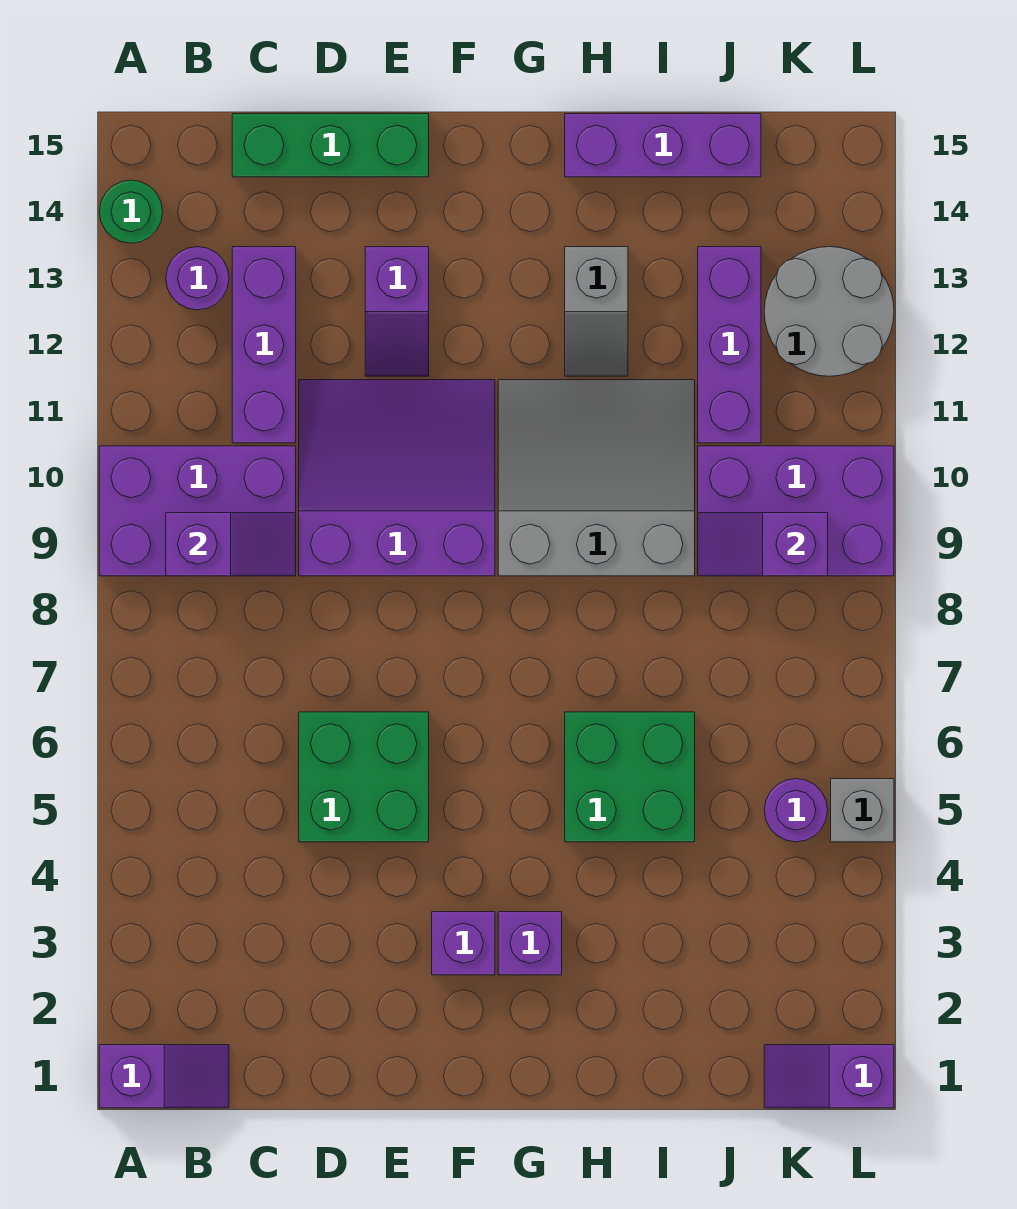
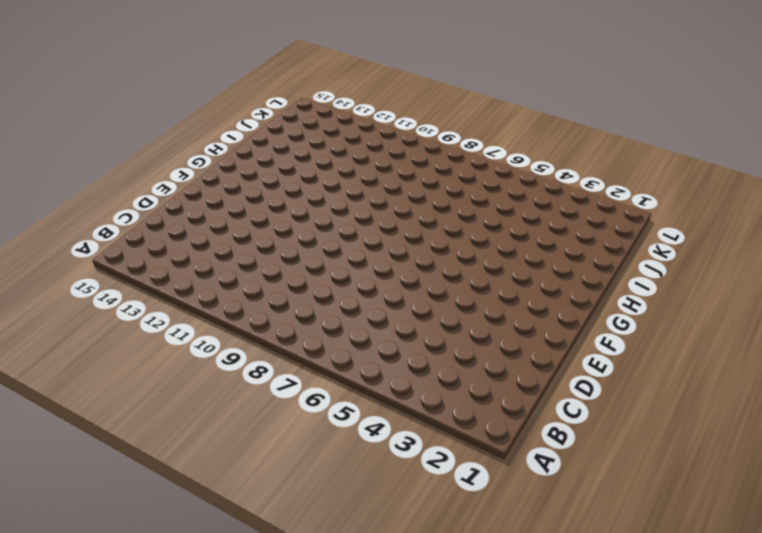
none -> purple 1x2 slope [99,1045,229,1108]
none -> purple 2x3 brick [99,446,296,576]
none -> green 1x1 round brick [99,180,163,243]

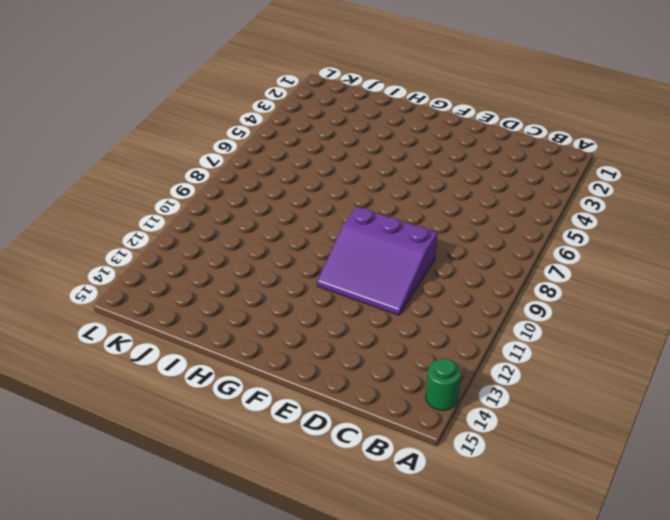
none -> purple 1x2 slope [99,1045,229,1108]
none -> purple 2x3 brick [99,446,296,576]
none -> purple 1x1 round brick [166,247,229,310]

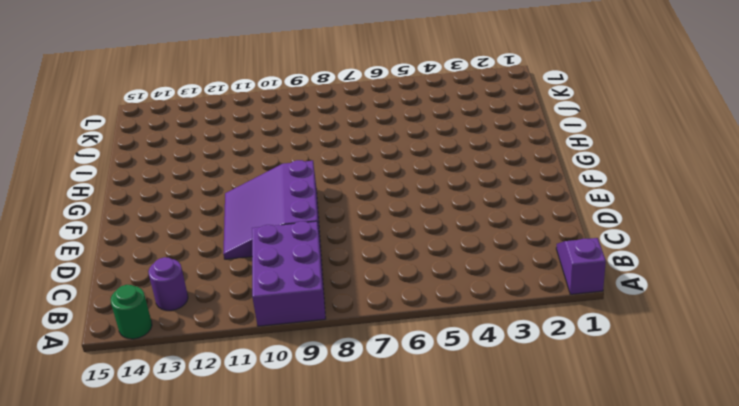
none -> purple 1x3 brick [232,247,296,443]
none -> green 1x3 brick [232,114,429,177]
none -> green 2x2 brick [299,712,429,842]

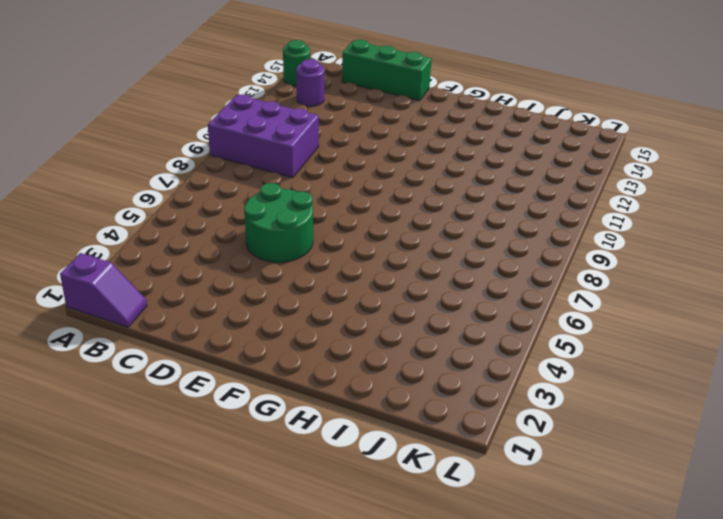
green 2x2 round brick [244,183,313,262] -> green 2x2 brick [299,712,429,842]
none -> purple 1x3 brick [232,247,296,443]
none -> purple 3x3 slope [299,380,495,576]
none -> purple 1x2 slope [365,247,429,376]

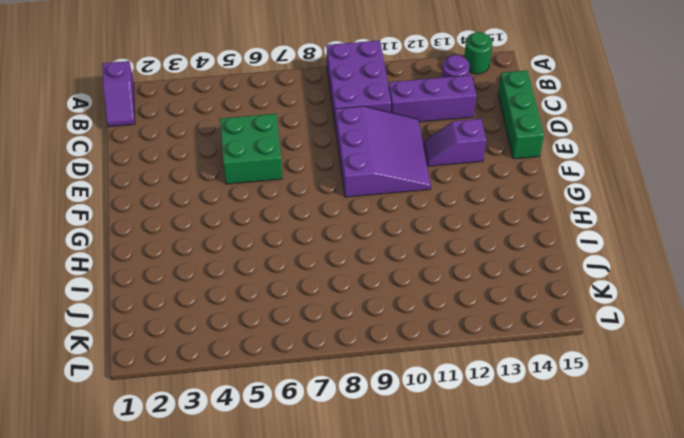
none -> purple 1x1 brick [432,912,495,975]
none -> purple 1x1 brick [498,912,562,975]
none -> grey 3x3 slope [498,380,695,576]

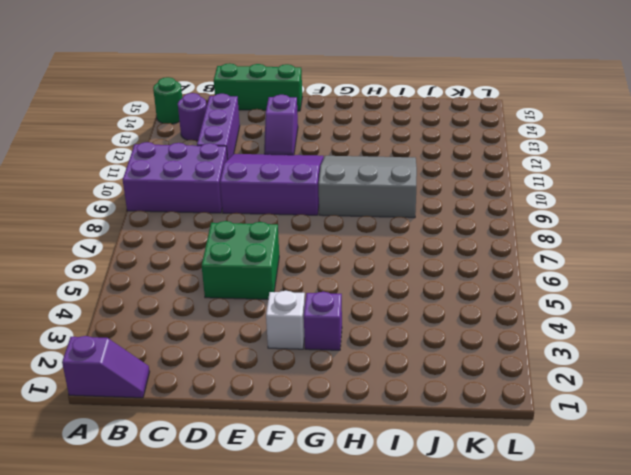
white 1x1 brick [266,291,305,349] -> purple 1x1 brick [432,912,495,975]
none -> green 2x2 brick [565,712,695,842]
none -> grey 1x2 slope [565,247,628,376]
none -> purple 1x3 brick [565,114,761,177]

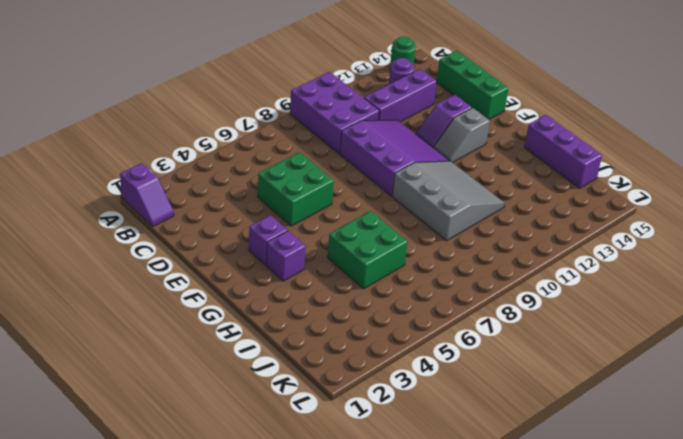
grey 1x2 slope [433,108,490,163] -> grey 1x2 slope moved to [565,247,628,376]
none -> purple 2x3 brick [698,446,894,576]
none -> purple 1x3 brick [698,247,761,443]
none -> purple 1x2 slope [764,1045,894,1108]

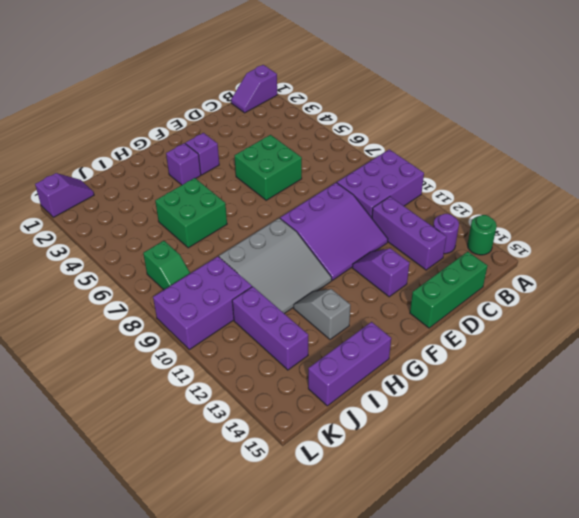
green 1x2 slope [143,241,190,290] -> none
none -> purple 1x1 round brick [764,779,828,842]
none -> grey 2x2 round brick [764,247,894,376]
none -> grey 1x1 brick [831,779,894,842]

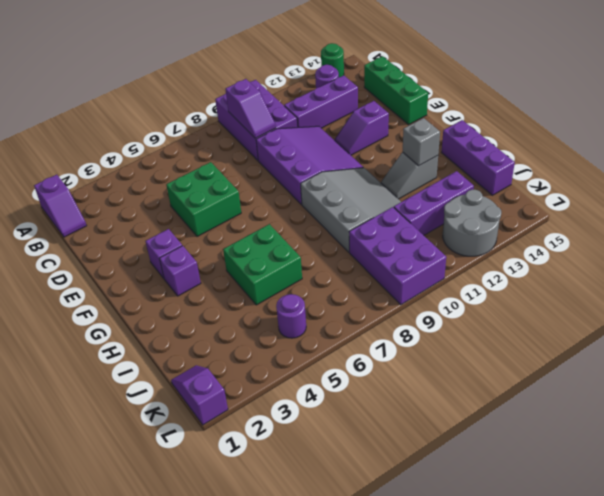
grey 1x1 brick [403,118,440,166] -> grey 1x1 brick moved to [831,779,894,842]
none -> purple 1x2 slope [698,513,828,576]

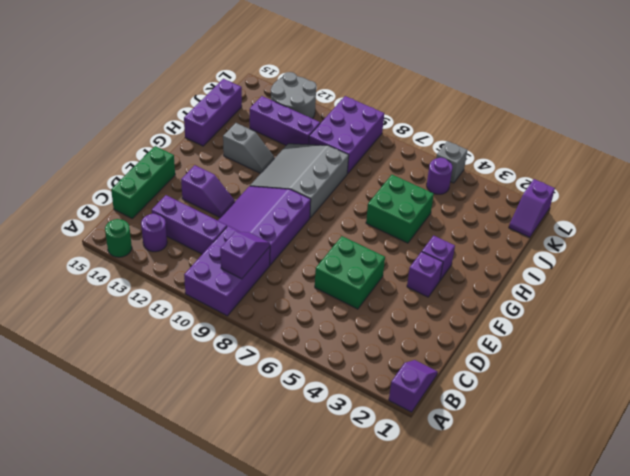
none -> purple 1x2 slope [698,513,828,576]

